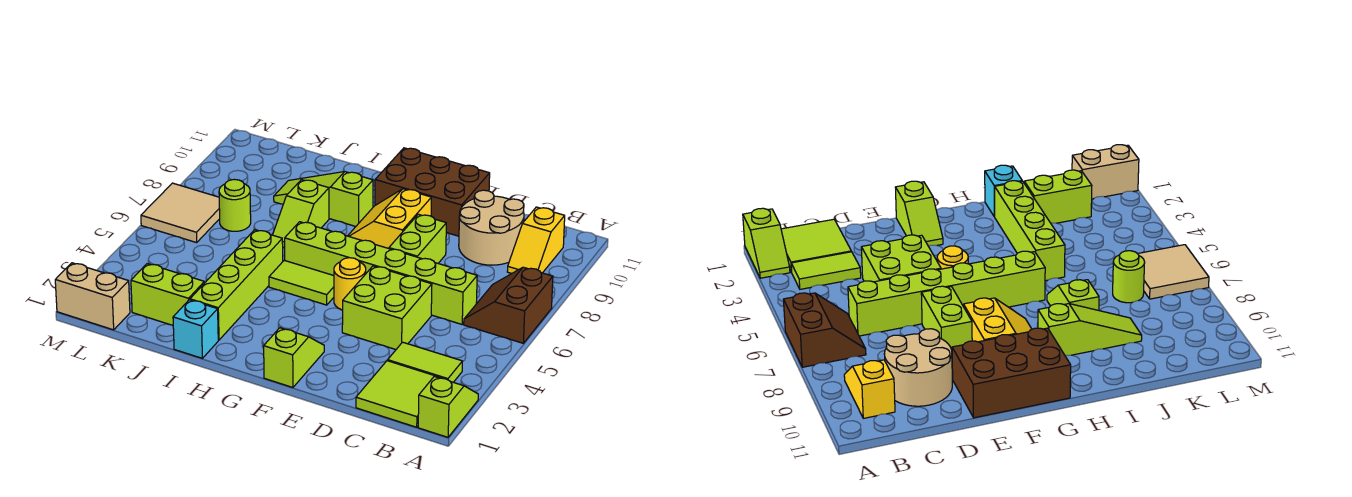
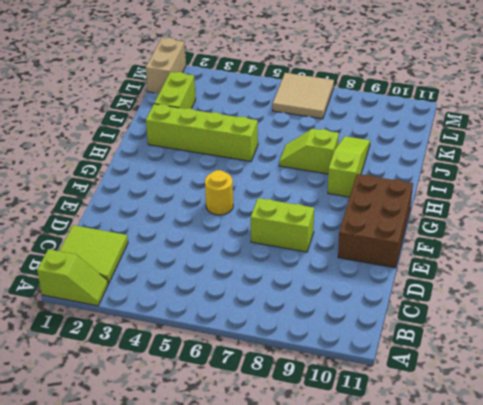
none -> brown 2x2 slope [464,267,553,343]
none -> lime 1x2 tile [388,342,462,382]
none -> yellow 1x2 slope [507,207,565,274]

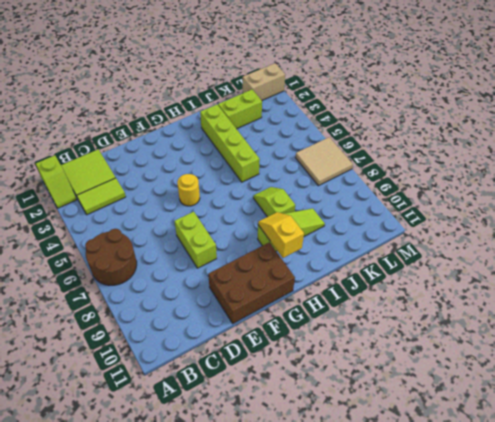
brown 2x2 round brick [85,229,137,285] -> brown 2x2 slope [464,267,553,343]
yellow 1x2 slope [258,212,304,258] -> yellow 1x2 slope moved to [507,207,565,274]
none -> lime 1x6 brick [285,222,477,324]
none -> tan 2x2 round brick [459,190,524,265]
none -> lime 2x2 brick [342,266,432,350]

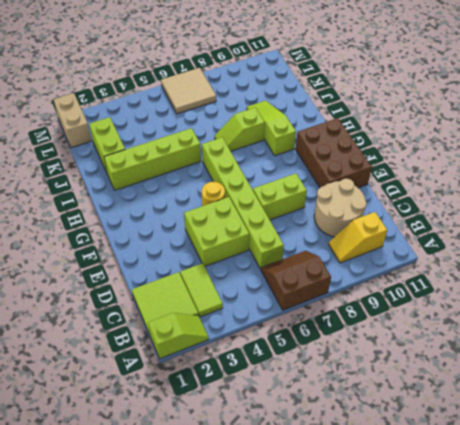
none -> lime 1x2 slope [264,328,324,387]
none -> yellow 2x2 slope [348,189,431,249]
none -> lime 1x2 tile [269,260,334,305]

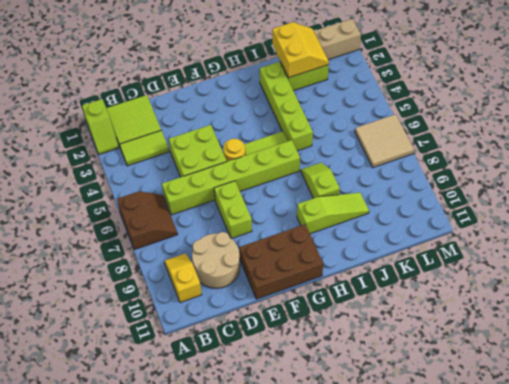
yellow 2x2 slope [272,22,329,78] -> yellow 2x2 slope moved to [348,189,431,249]
none -> lime 1x2 slope [264,328,324,387]
none -> cyan 1x1 brick [173,300,218,358]
none -> lime 1x1 round brick [219,179,251,231]

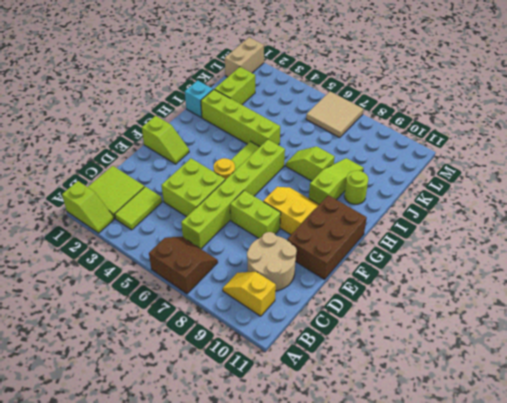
lime 1x1 round brick [344,170,368,204] -> lime 1x1 round brick moved to [219,179,251,231]

